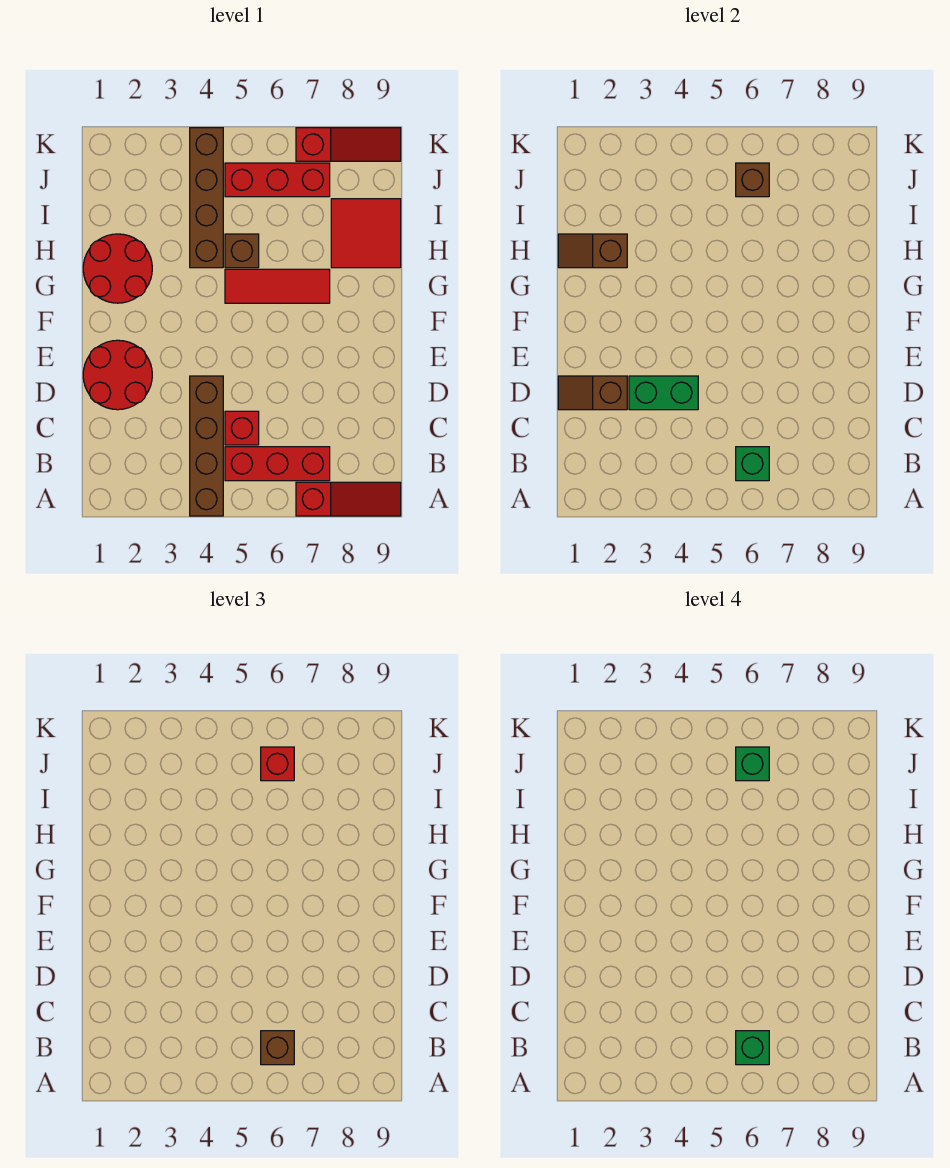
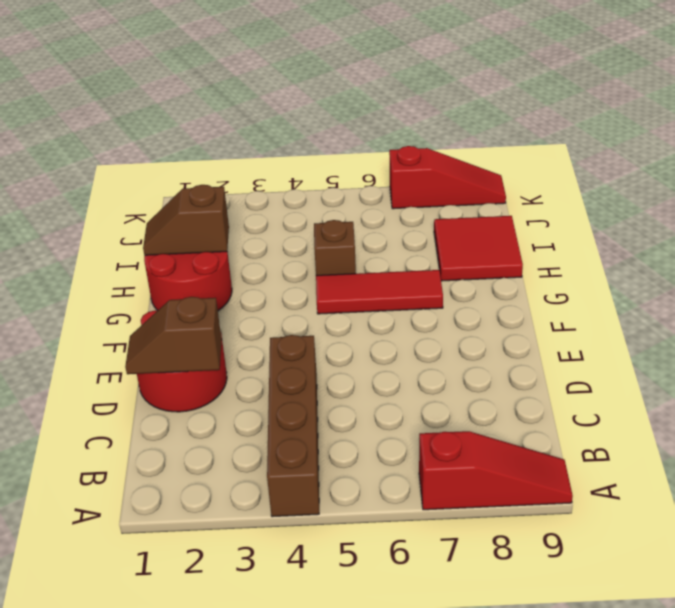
none -> red 1x3 brick [225,447,330,481]
none -> red 1x1 brick [225,411,259,445]
none -> brown 1x4 brick [190,128,223,268]

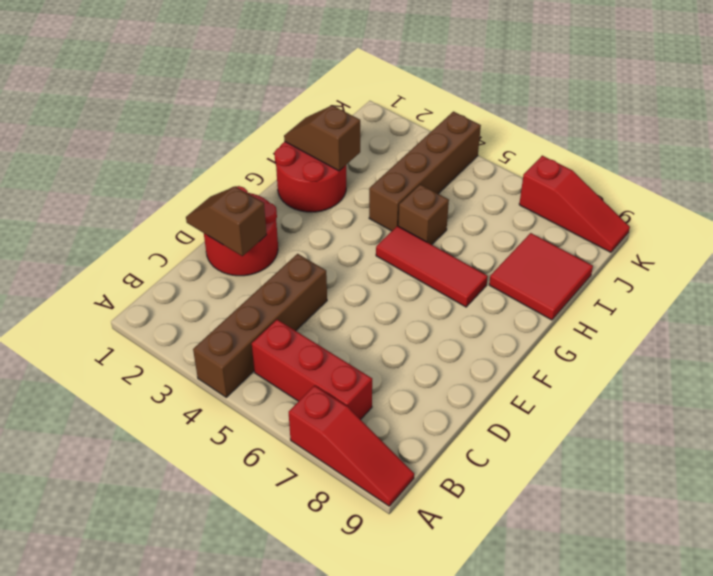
none -> red 1x1 brick [225,411,259,445]
none -> red 1x3 brick [225,163,330,197]
none -> green 1x1 brick [736,447,769,481]

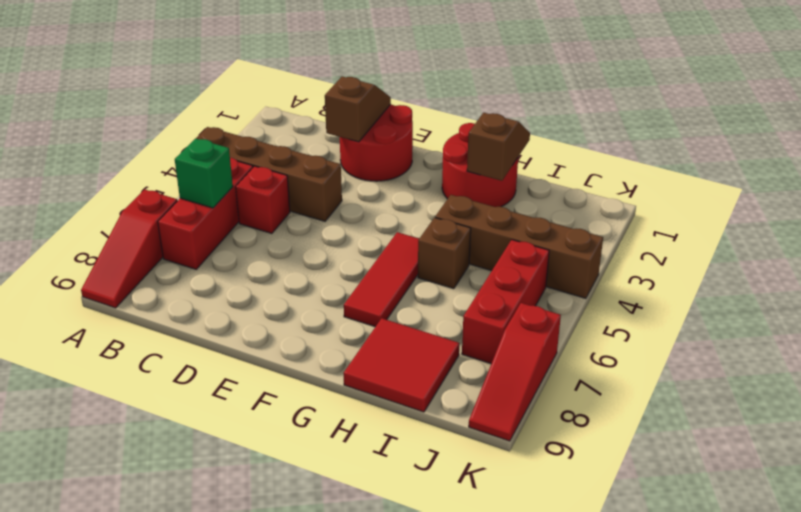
none -> green 1x2 brick [629,376,698,410]
none -> brown 1x1 brick [736,163,769,197]
none -> brown 1x1 brick [261,1031,294,1065]

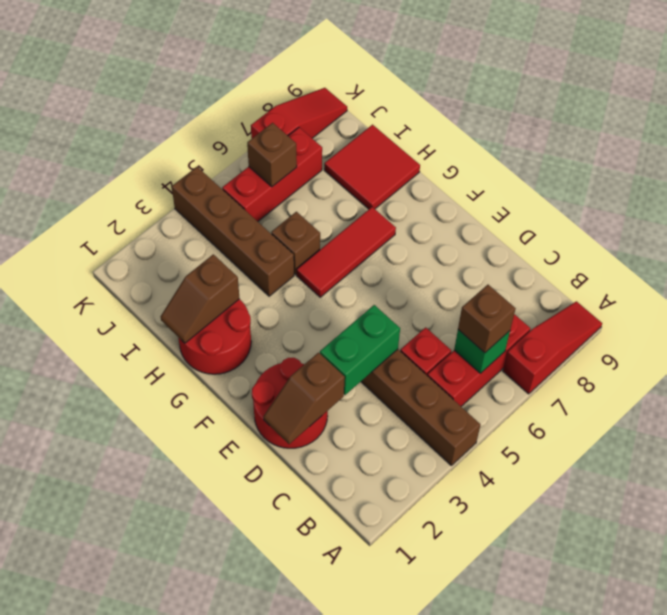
none -> red 1x1 brick [261,747,294,781]
none -> green 1x1 brick [736,1031,769,1065]
none -> green 1x1 brick [736,747,769,781]

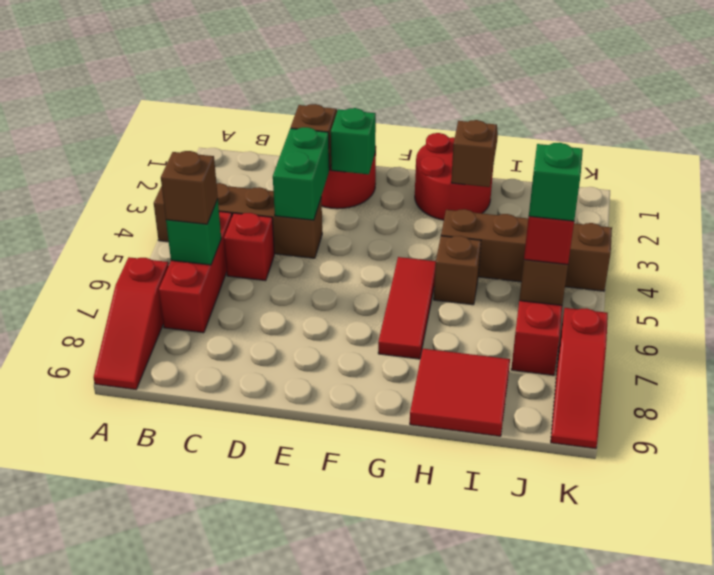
green 1x1 brick [331,108,376,174] -> green 1x1 brick moved to [736,1031,769,1065]

